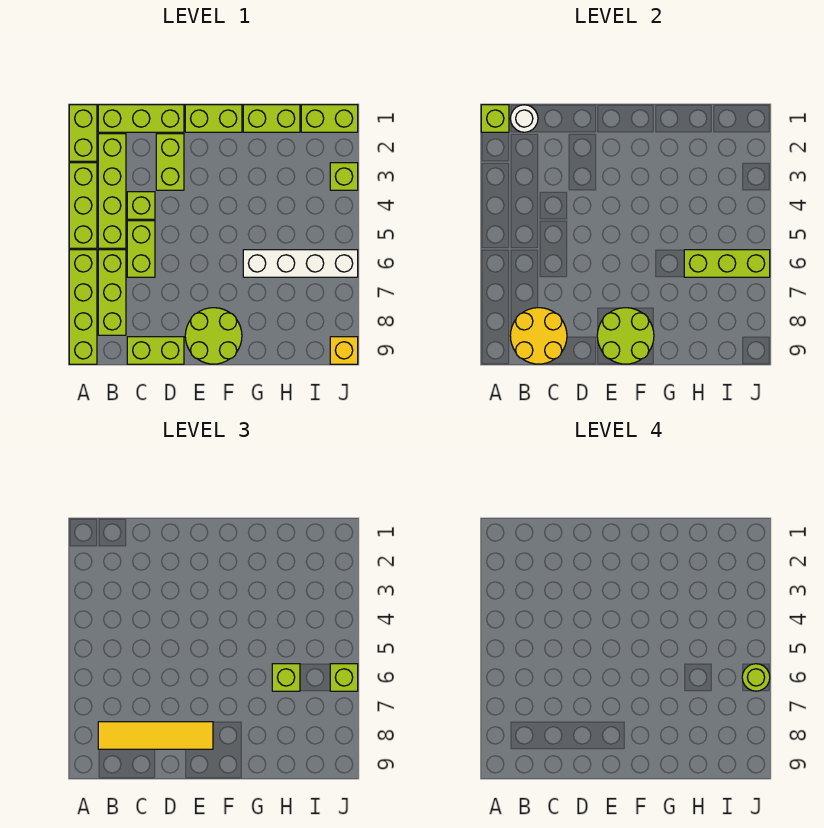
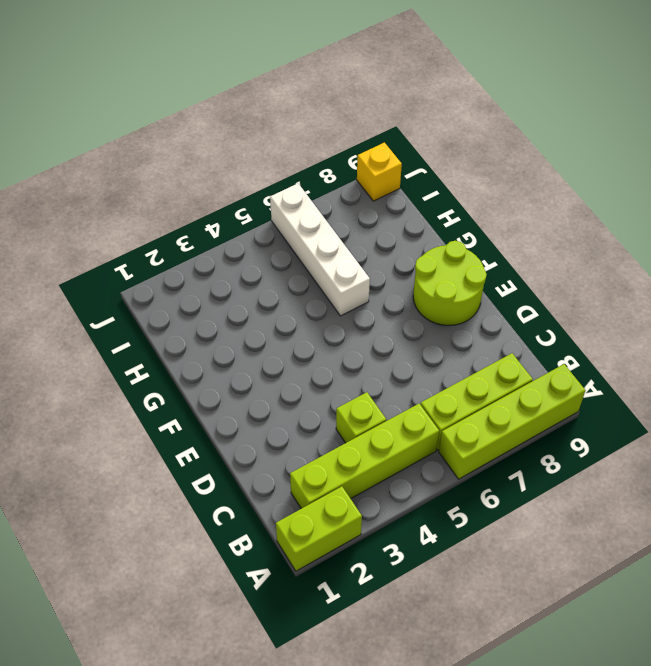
none -> lime 1x3 brick [69,163,97,248]
none -> lime 1x3 brick [98,105,184,132]
none -> lime 1x2 brick [127,221,155,277]

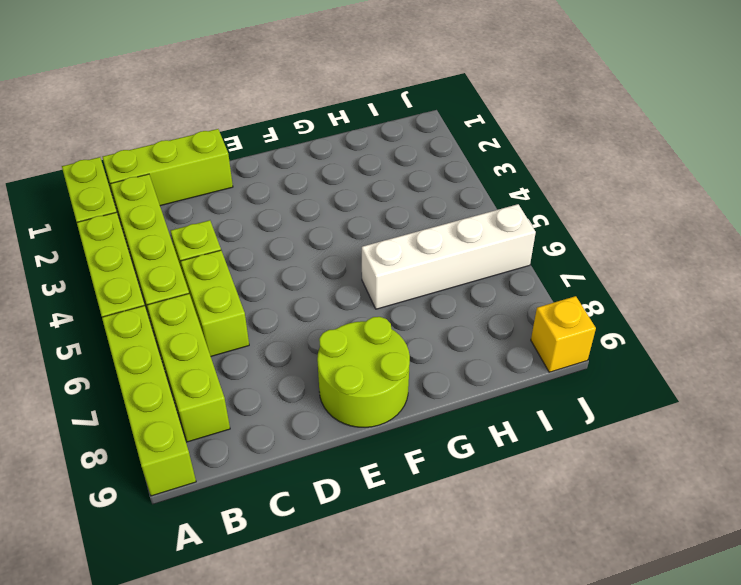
none -> lime 1x2 brick [127,337,184,364]
none -> lime 1x2 brick [156,134,184,190]
none -> lime 1x2 brick [185,105,242,132]

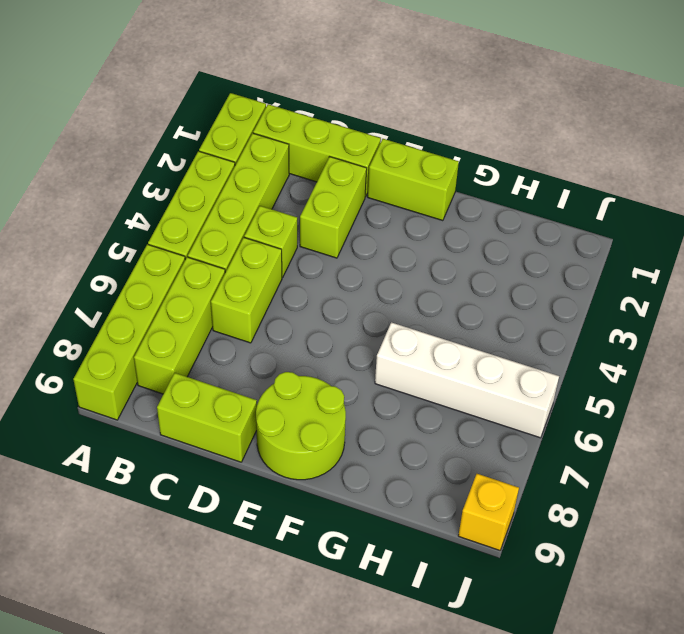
none -> lime 1x2 brick [243,105,300,132]
none -> lime 1x2 brick [301,105,358,132]
none -> lime 1x1 brick [330,163,358,190]

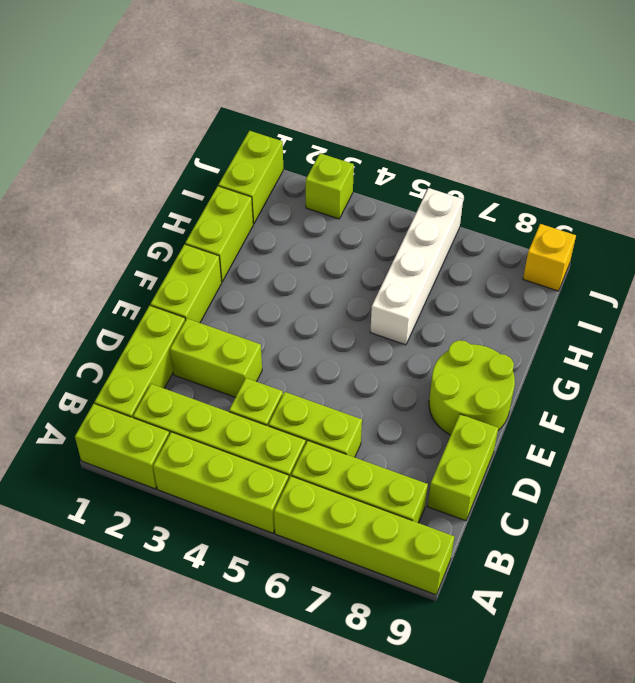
none -> lime 1x1 brick [481,105,509,132]
none -> white 1x1 round brick [510,105,538,132]
none -> yellow 2x2 round brick [510,308,567,364]

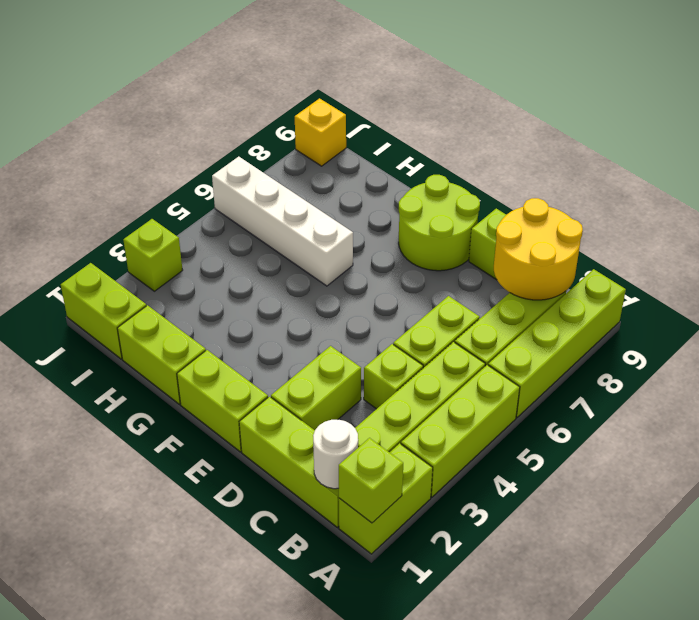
none -> lime 2x2 round brick [597,308,654,364]
none -> lime 1x3 brick [684,250,770,277]
none -> yellow 1x4 tile [98,722,213,749]

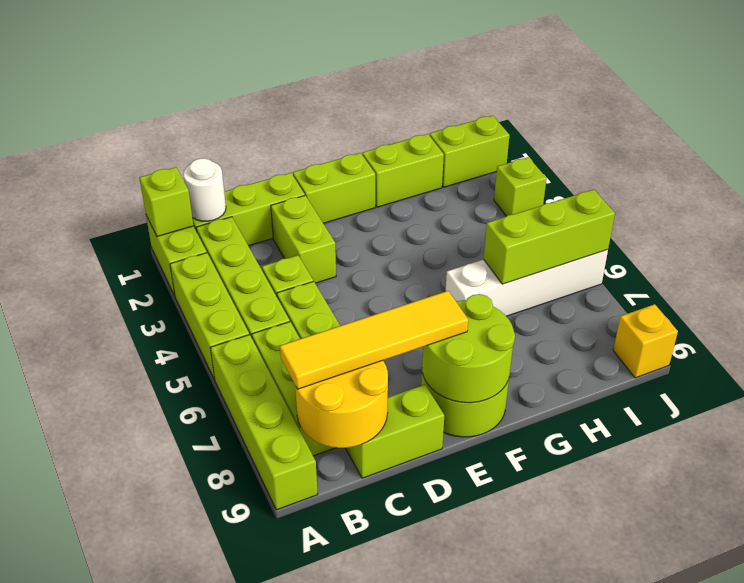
none -> lime 1x1 brick [272,664,300,691]
none -> lime 1x1 brick [330,664,358,691]
none -> lime 1x1 round brick [742,664,770,691]

